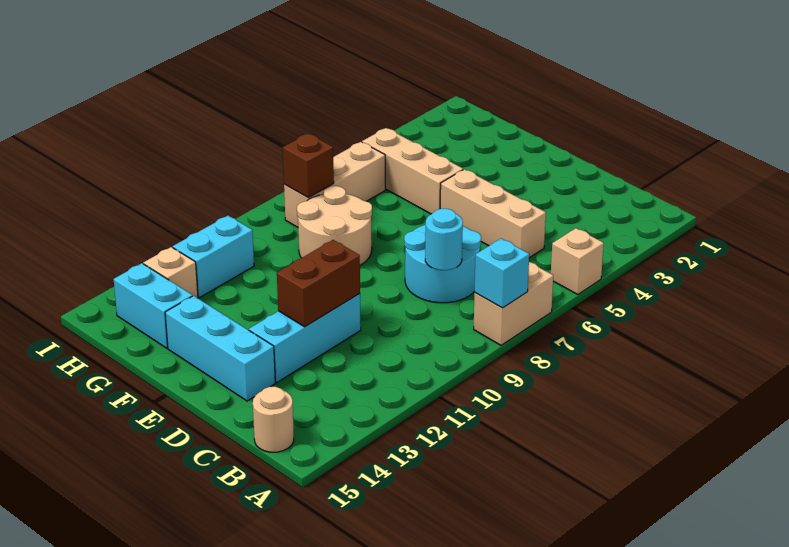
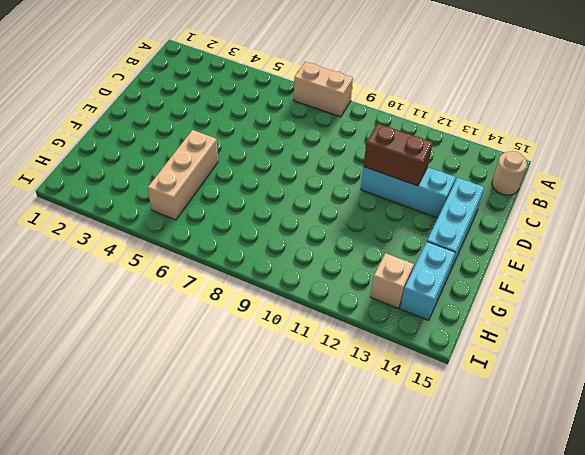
none -> tan 1x1 brick [551,228,604,295]
none -> tan 1x3 brick [440,169,546,258]
none -> cyan 2x2 round brick [404,225,481,303]

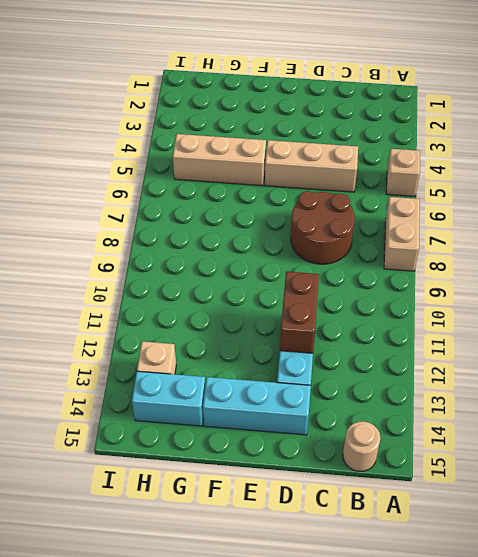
brown 2x2 round brick [291,191,355,264] -> cyan 2x2 round brick [404,225,481,303]
none -> tan 2x2 round brick [297,186,372,265]
none -> tan 1x3 brick [284,142,385,227]
none -> cyan 1x2 brick [173,216,254,298]

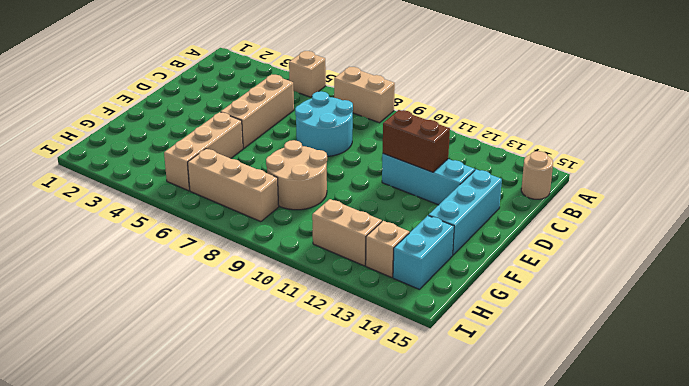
tan 1x2 brick [312,199,382,266] -> cyan 1x2 brick [173,216,254,298]
none -> cyan 1x1 brick [475,239,529,308]
none -> cyan 1x1 round brick [425,209,463,270]
none -> brown 1x1 brick [283,133,334,198]

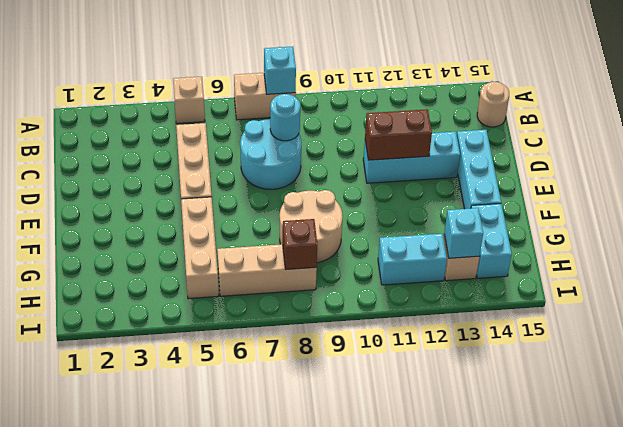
cyan 1x1 brick [444,208,483,258] -> none

